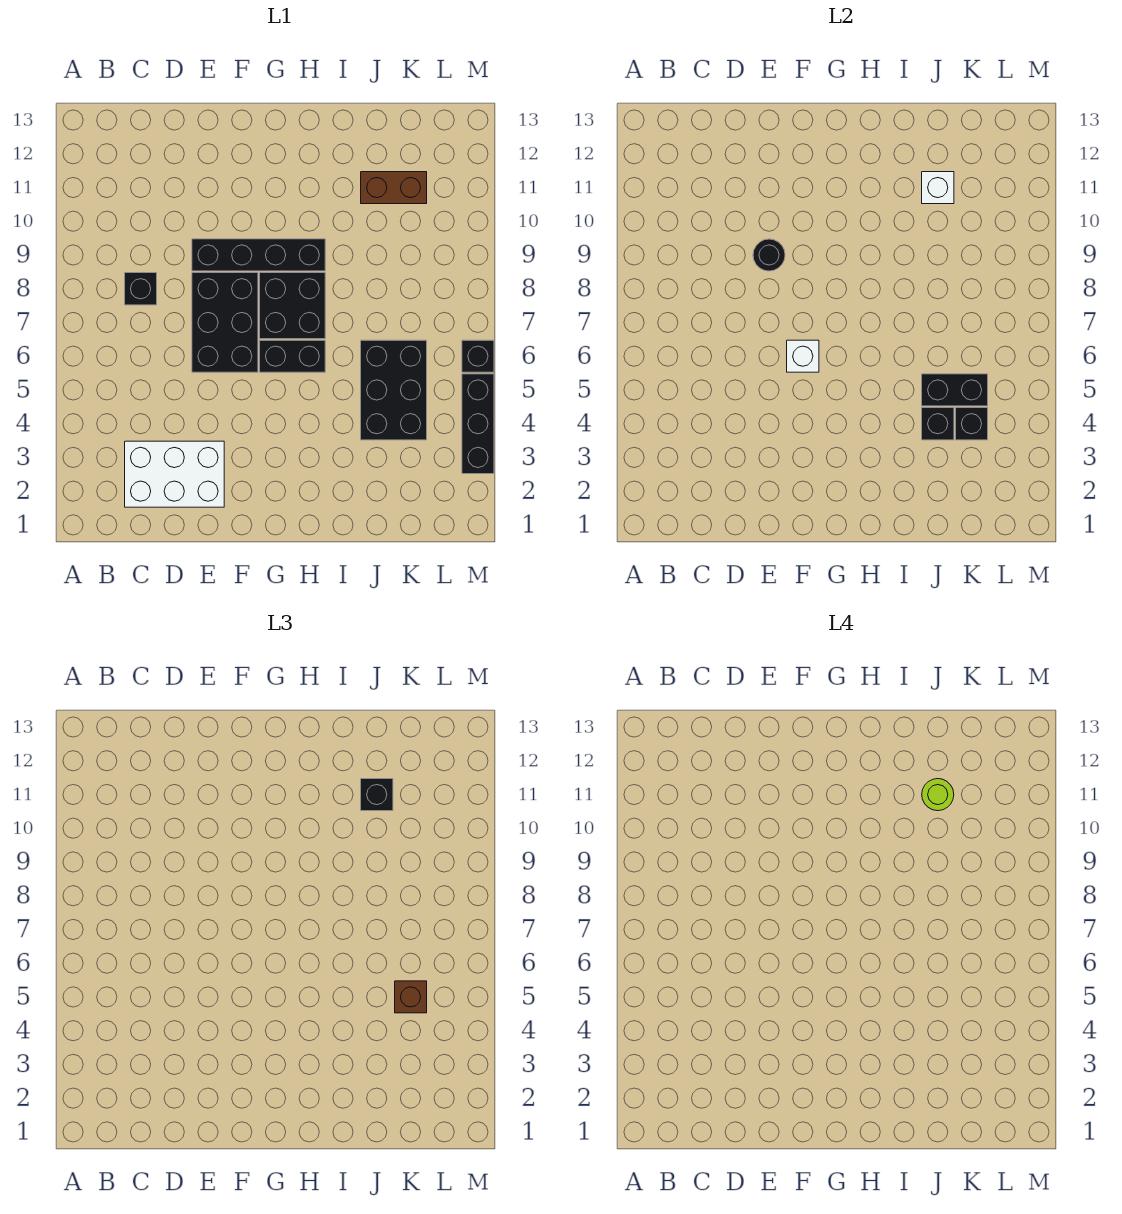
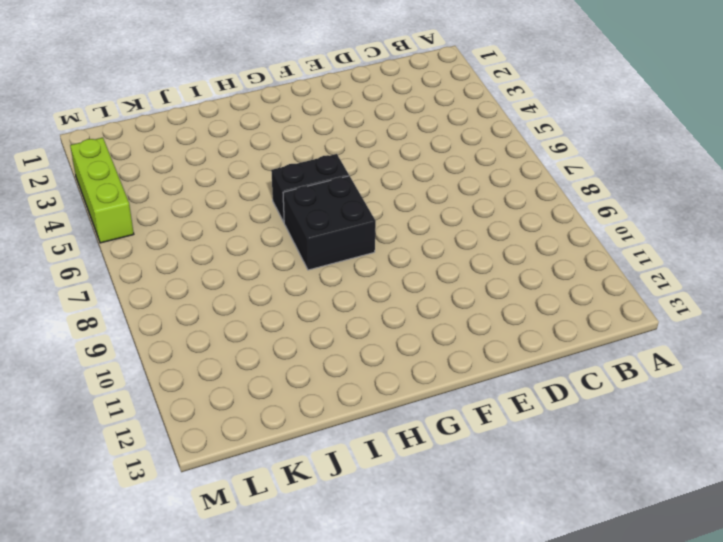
lime 1x3 brick [70,138,134,243] -> black 1x3 brick [462,374,494,474]
none -> white 2x3 brick [125,441,224,507]
none -> black 1x1 brick [125,273,157,305]
none -> black 2x3 brick [192,273,258,372]

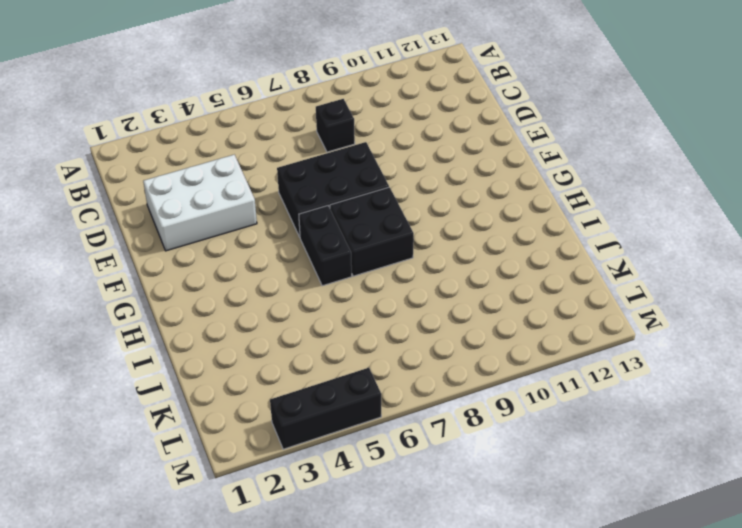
white 2x3 brick [143,155,257,251] -> white 2x3 brick turned to [125,441,224,507]
none -> black 1x4 brick [192,239,325,271]
none -> black 2x3 brick [361,340,427,440]
none -> brown 1x2 brick [361,172,427,204]

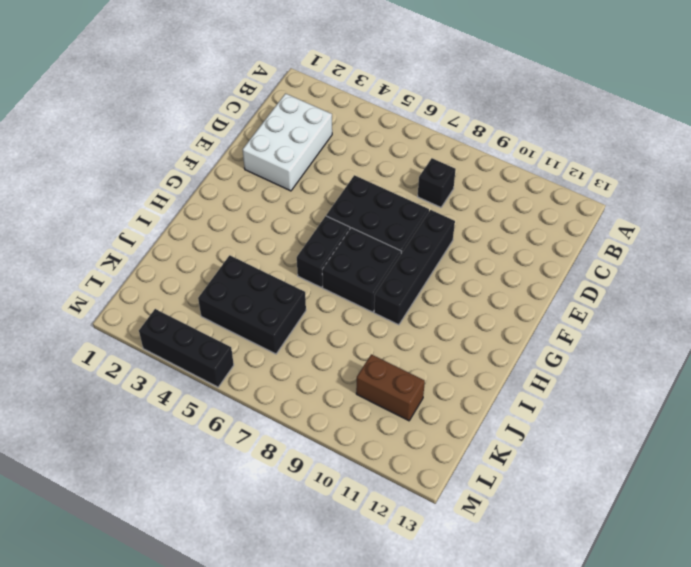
brown 1x2 brick [356,354,425,421] -> brown 1x2 brick turned to [361,172,427,204]
none -> black 1x1 brick [462,340,494,372]
none -> black 1x1 round brick [753,239,785,271]
none -> white 1x1 brick [787,340,819,372]

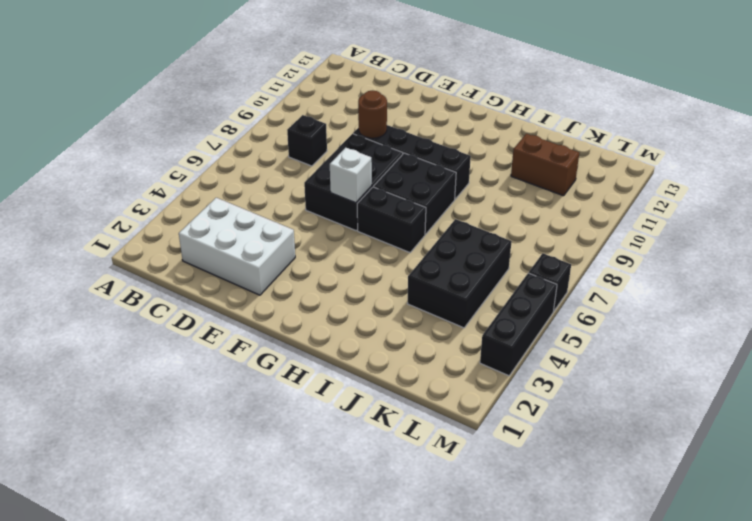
brown 1x1 round brick [358,90,387,138] -> black 1x1 round brick [753,239,785,271]
none -> black 1x1 brick [922,408,954,440]
none -> black 1x2 brick [922,374,988,406]
none -> white 1x1 brick [922,172,954,204]

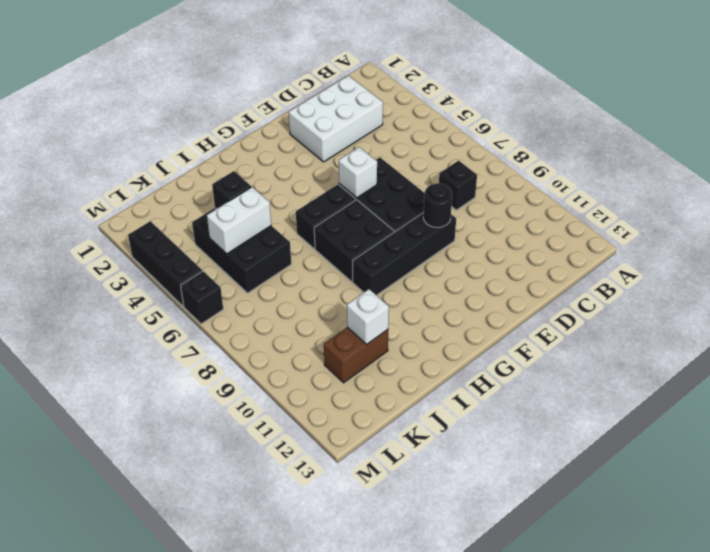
white 1x2 brick [207,187,271,254] -> black 1x2 brick [922,374,988,406]
none -> black 1x1 brick [956,408,988,440]
none -> black 1x1 brick [361,779,393,811]
none -> brown 1x1 brick [395,981,427,1013]

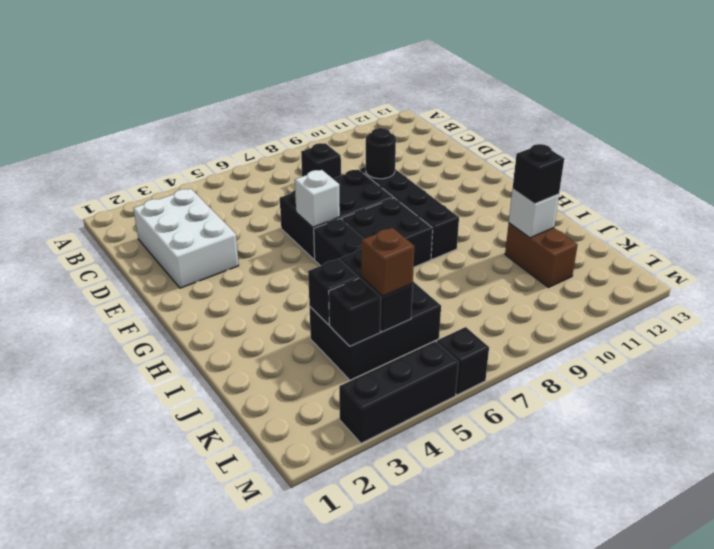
none -> lime 1x1 round brick [922,779,954,811]

